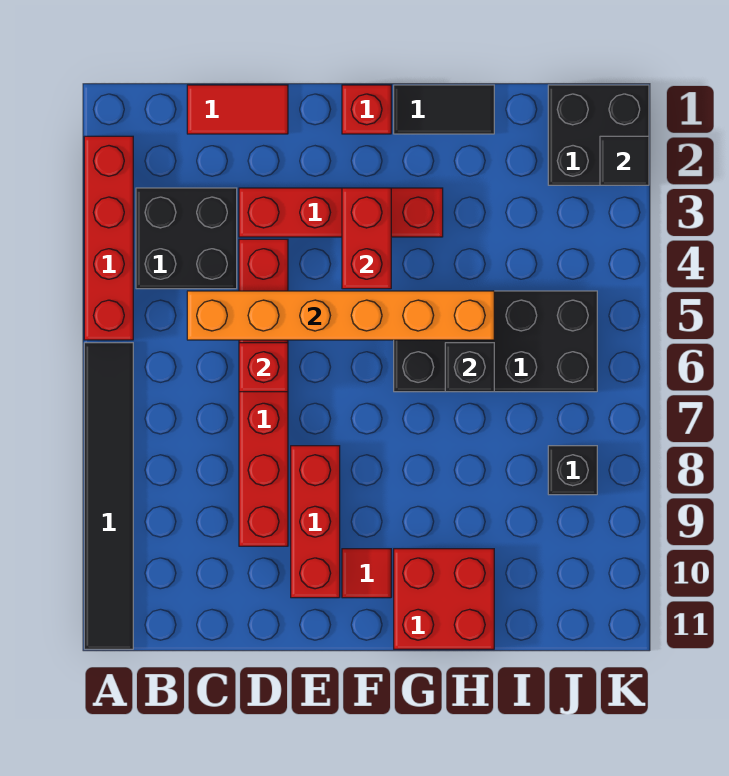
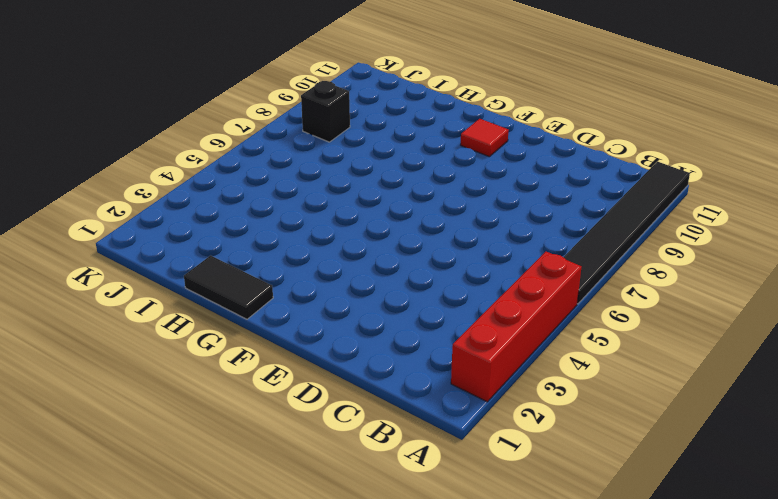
none -> black 2x2 brick [136,188,237,289]
none -> red 1x2 tile [187,85,288,134]
none -> red 1x4 brick [239,188,443,237]

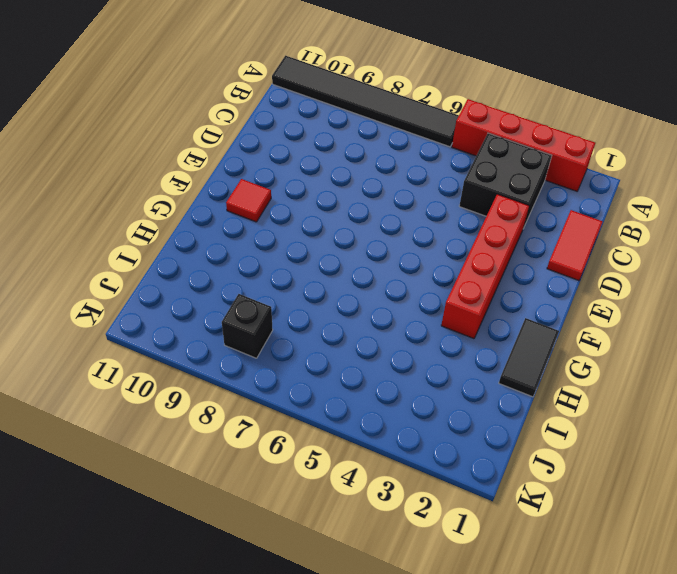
none -> red 1x6 brick [239,239,288,546]
none -> red 1x3 brick [291,446,340,598]
none -> red 1x1 brick [342,85,391,134]

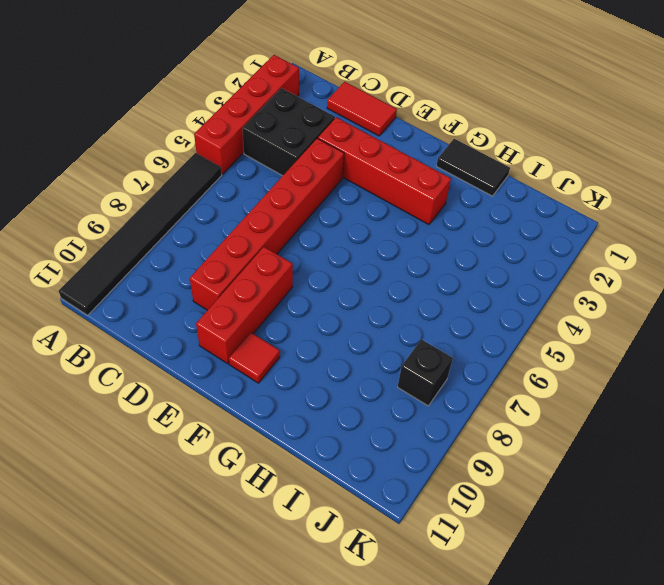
none -> red 1x1 brick [342,85,391,134]
none -> black 2x4 brick [394,291,597,392]
none -> red 2x2 brick [394,549,494,649]

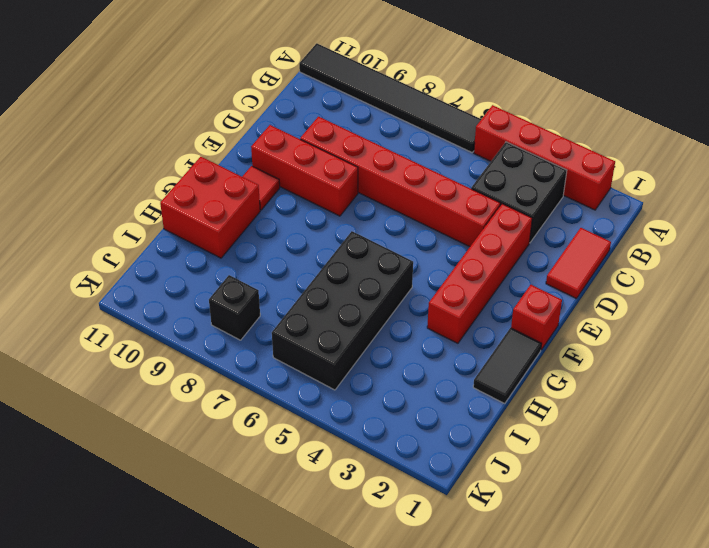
none -> black 2x2 brick [548,85,649,185]
none -> orange 1x6 brick [187,291,494,340]
none -> red 1x1 brick [239,343,288,392]

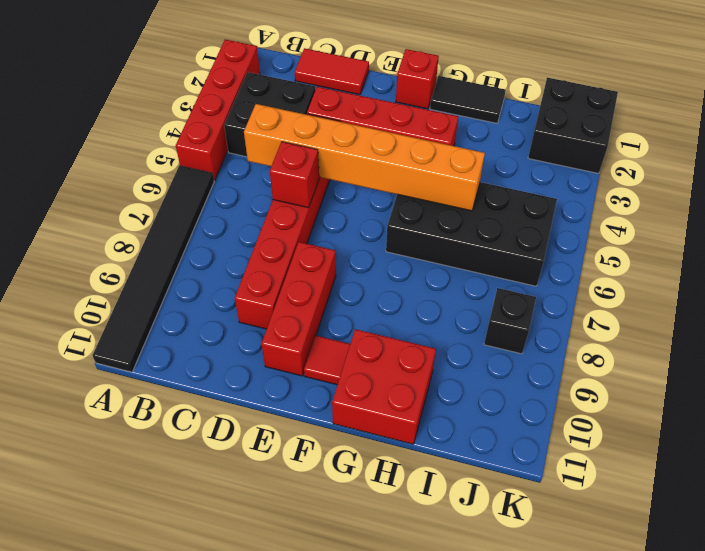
none -> red 1x2 brick [342,188,391,289]
none -> black 1x1 brick [445,343,494,392]
none -> black 1x1 tile [600,136,649,185]

